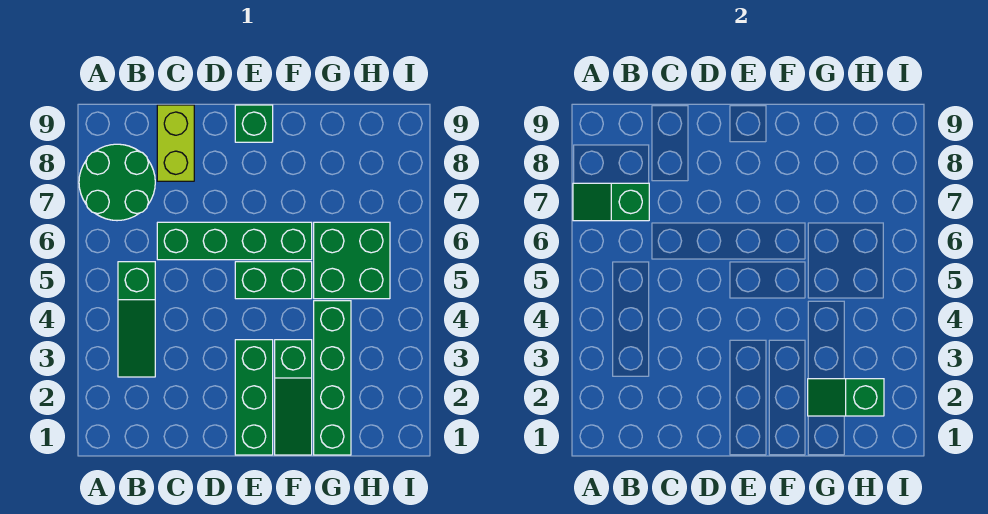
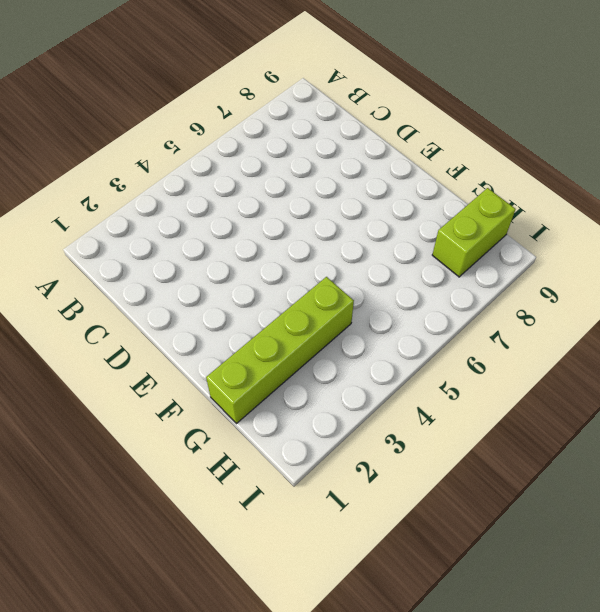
lime 1x4 brick [206,277,354,423] -> green 1x4 brick [314,301,351,455]
lime 1x2 brick [432,188,515,277] -> lime 1x2 brick moved to [157,105,194,181]
none -> green 2x2 round brick [79,144,155,221]
none -> green 1x3 slope [118,262,155,377]
none -> green 1x4 brick [157,222,312,260]

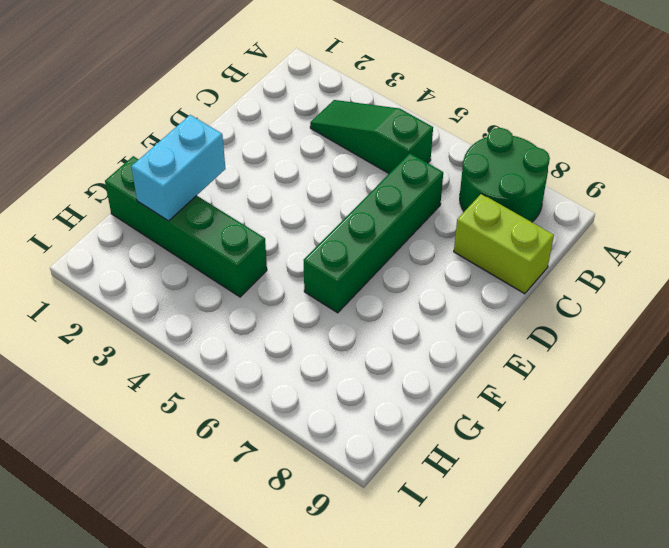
cyan 1x2 brick [131,115,225,221] -> green 1x2 slope [808,379,884,416]
none -> green 1x3 brick [235,340,273,455]
none -> green 1x2 brick [235,262,312,299]
none -> green 1x1 brick [235,105,273,142]

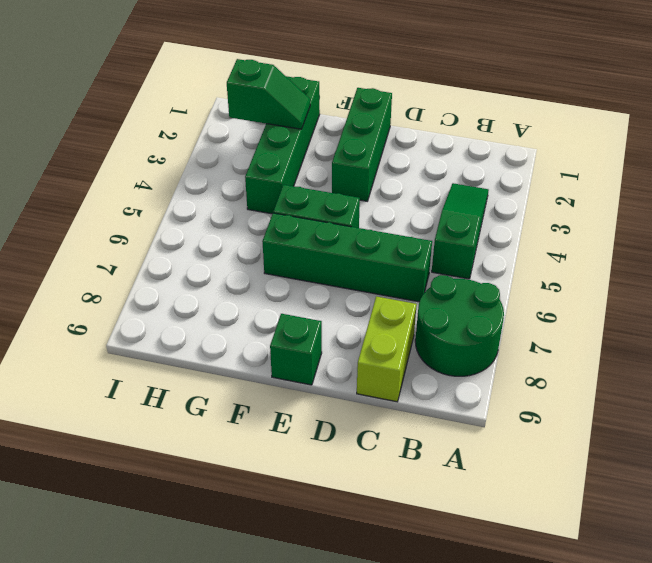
none -> green 1x3 slope [275,340,312,455]
none -> green 2x2 brick [314,222,390,299]
none -> green 1x2 slope [573,183,649,221]

